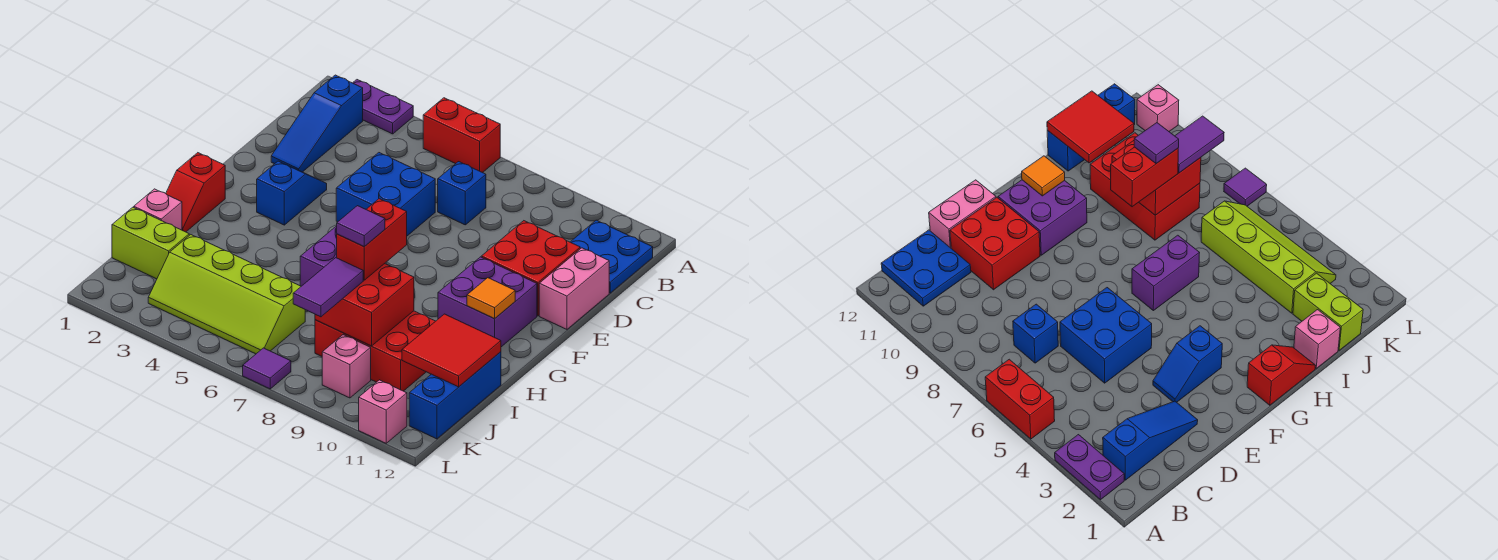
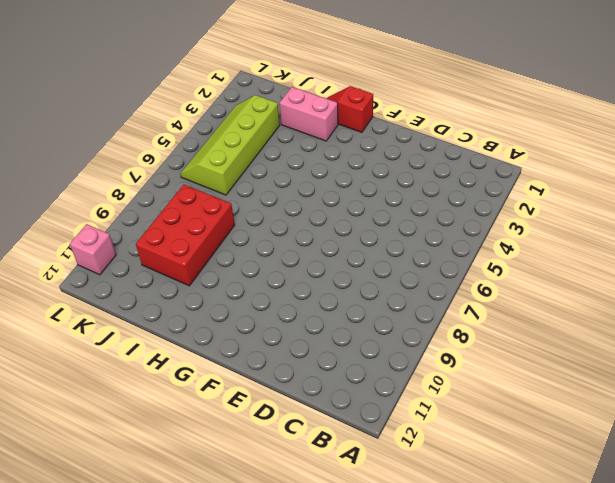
pink 1x2 brick [280,87,338,141] -> pink 1x2 brick moved to [539,248,609,329]
none -> purple 1x2 plate [353,80,413,134]
none -> red 1x2 brick [423,98,500,173]
none -> blue 1x3 slope [271,75,363,172]

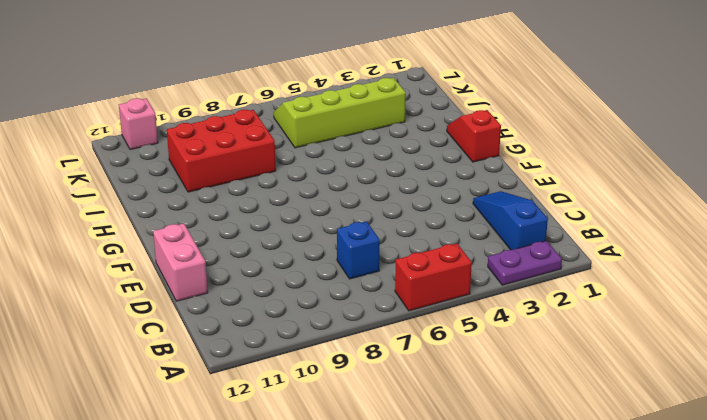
none -> blue 2x2 plate [571,220,653,293]
none -> blue 2x2 brick [336,153,435,236]
none -> red 2x2 brick [481,221,580,316]

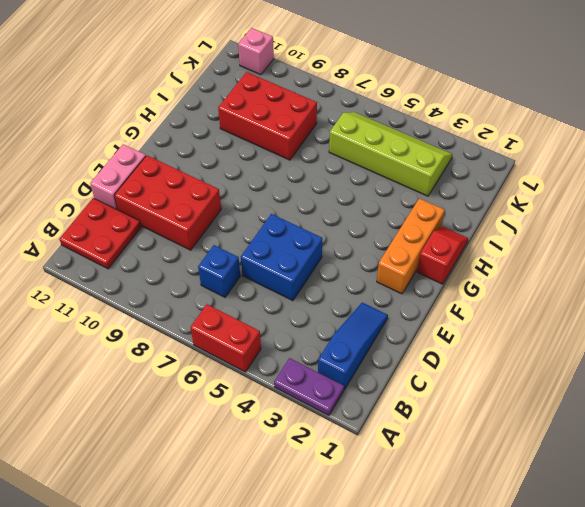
red 2x2 plate [59,198,141,269] -> blue 2x2 plate [571,220,653,293]
red 2x3 brick [114,156,221,250] -> red 2x2 brick [481,221,580,316]
orange 1x3 brick [377,198,445,294] -> none
none -> blue 1x2 slope [257,161,327,225]
none -> purple 2x2 brick [438,257,537,347]
none -> purple 1x2 brick [300,226,337,286]

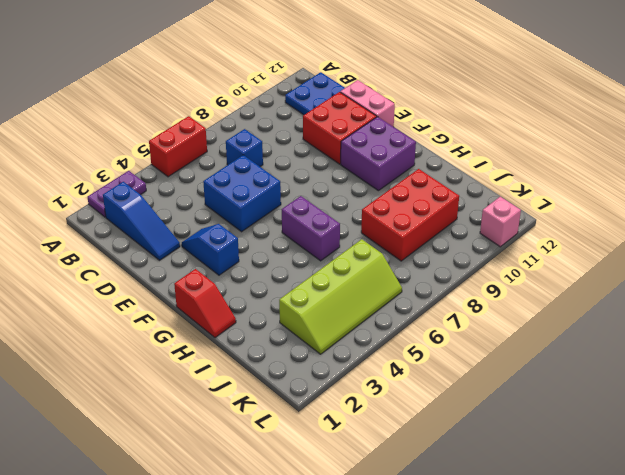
none -> pink 1x1 brick [134,189,182,230]
none -> blue 1x3 brick [409,352,501,439]
none -> lime 1x2 brick [112,207,189,279]

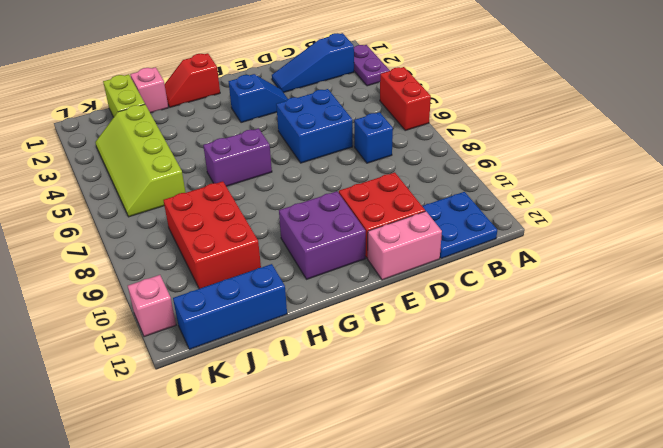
none -> pink 1x1 brick [322,335,371,398]
none -> purple 1x1 tile [243,348,291,389]
none -> orange 1x1 tile [467,278,515,319]

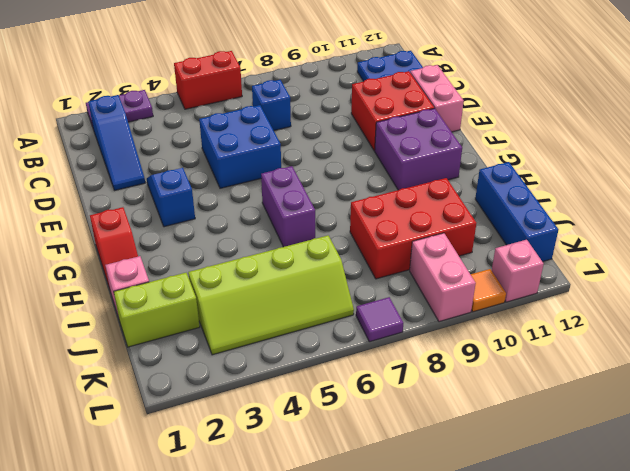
pink 1x2 brick [410,233,476,322] -> pink 1x1 brick [322,335,371,398]
orange 1x1 tile [471,269,506,312] -> orange 1x1 tile moved to [467,278,515,319]
none -> red 2x2 brick [315,264,414,346]
none -> red 2x2 tile [402,314,501,387]
none -> red 1x2 brick [337,199,407,280]

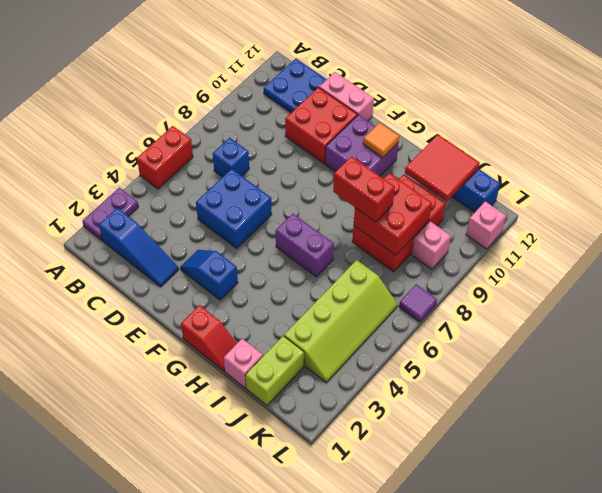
none -> purple 1x2 tile [293,258,363,317]
none -> purple 1x1 tile [337,206,385,247]

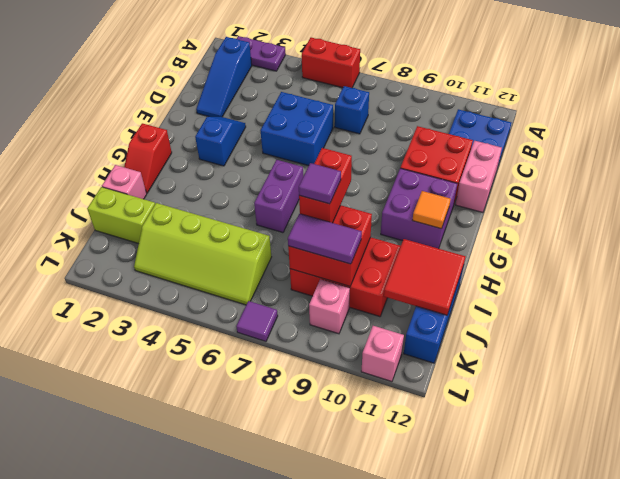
purple 1x2 tile [288,214,362,264] -> purple 1x2 tile turned to [293,258,363,317]

